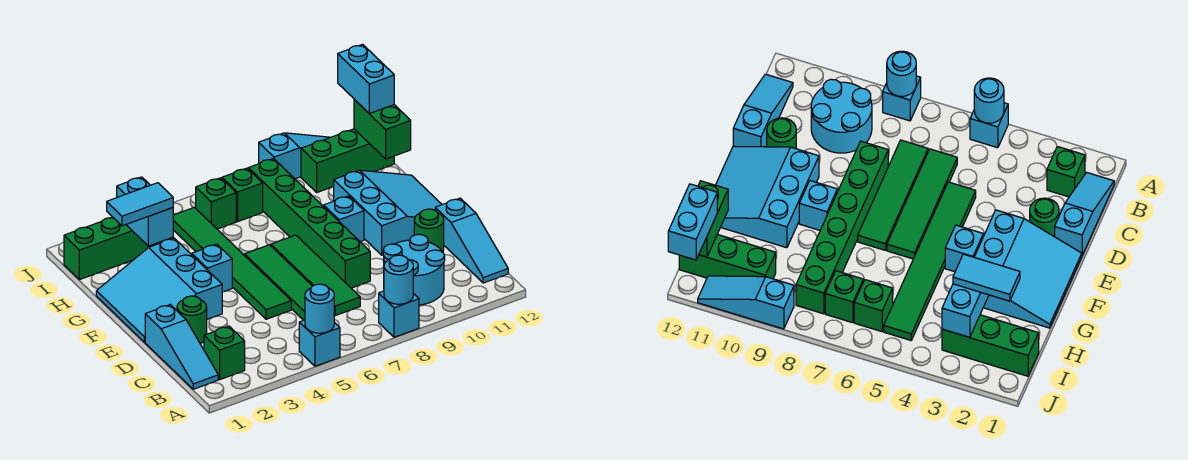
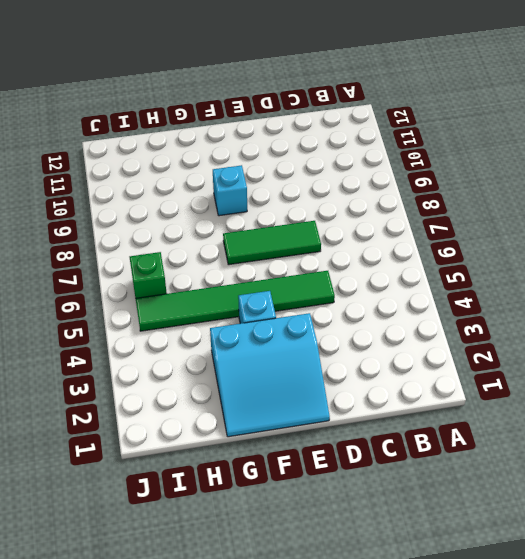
green 1x3 tile [223,221,321,265] -> green 1x4 tile [271,235,360,316]
none -> cyan 1x1 brick [299,320,340,366]
none -> cyan 1x1 brick [379,291,419,337]
none -> cyan 1x3 slope [145,305,218,389]

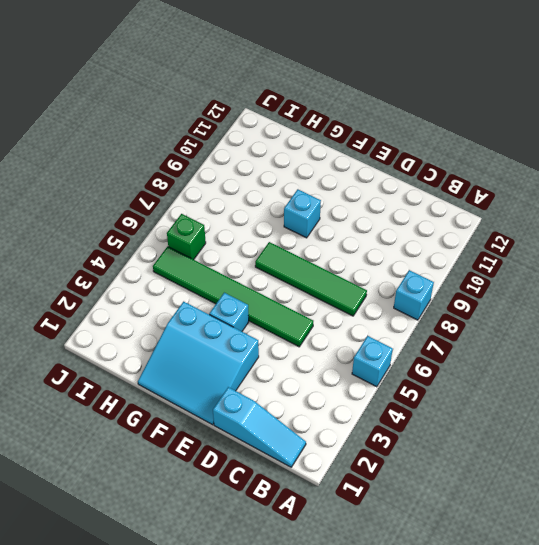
none -> green 1x1 brick [204,326,245,379]
none -> cyan 2x2 round brick [383,234,445,305]
none -> cyan 1x3 slope [435,198,508,283]

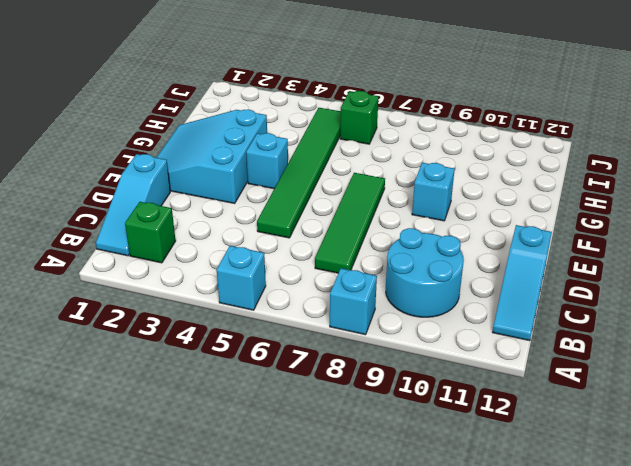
none -> green 1x4 tile [244,245,312,320]
none -> green 1x1 round brick [177,296,207,343]
none -> green 1x6 brick [248,159,370,288]

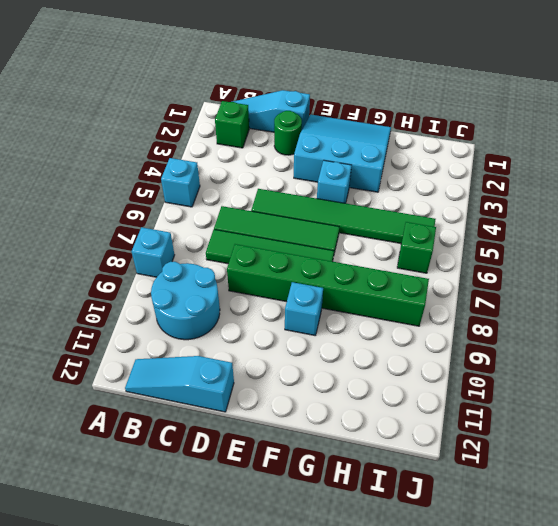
none -> green 1x1 round brick [414,209,444,252]
none -> cyan 3x3 slope [334,170,442,255]
none -> green 1x3 brick [64,217,157,280]

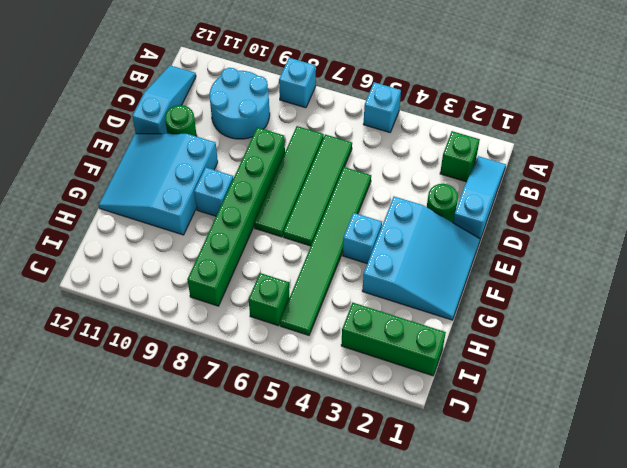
none -> green 1x1 brick [222,168,263,221]
none -> green 1x3 brick [301,129,394,192]
none -> cyan 1x3 slope [259,133,330,179]

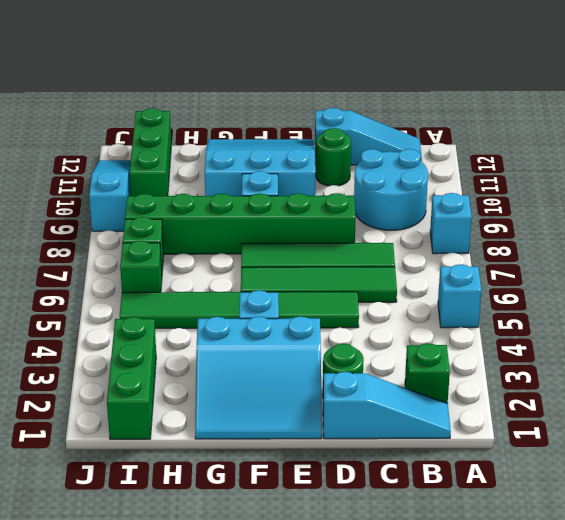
none -> cyan 1x1 round brick [305,284,334,333]
none -> cyan 1x1 round brick [384,255,413,304]
none -> cyan 1x2 brick [117,177,173,246]

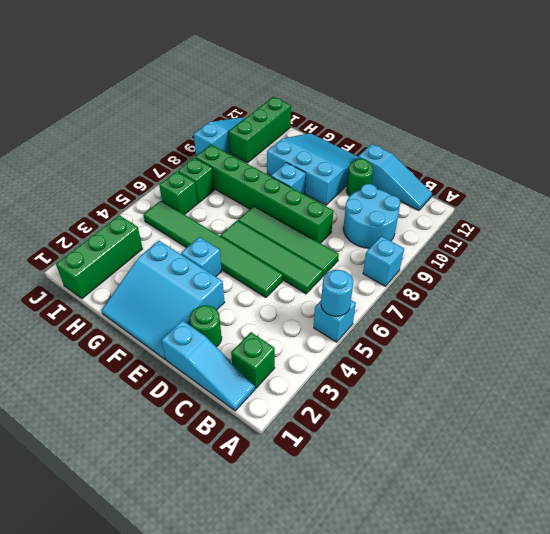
none -> cyan 1x1 round brick [384,255,413,304]
none -> cyan 1x2 brick [117,177,173,246]
none -> green 1x2 brick [354,99,411,159]

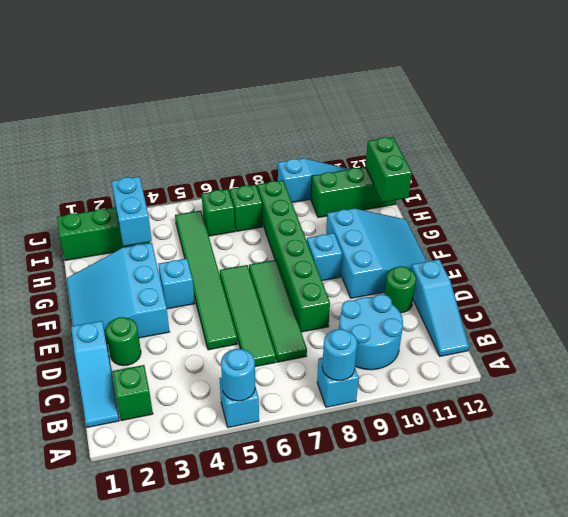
none -> cyan 1x2 tile [107,183,173,226]
none -> cyan 1x2 brick [338,44,394,113]

